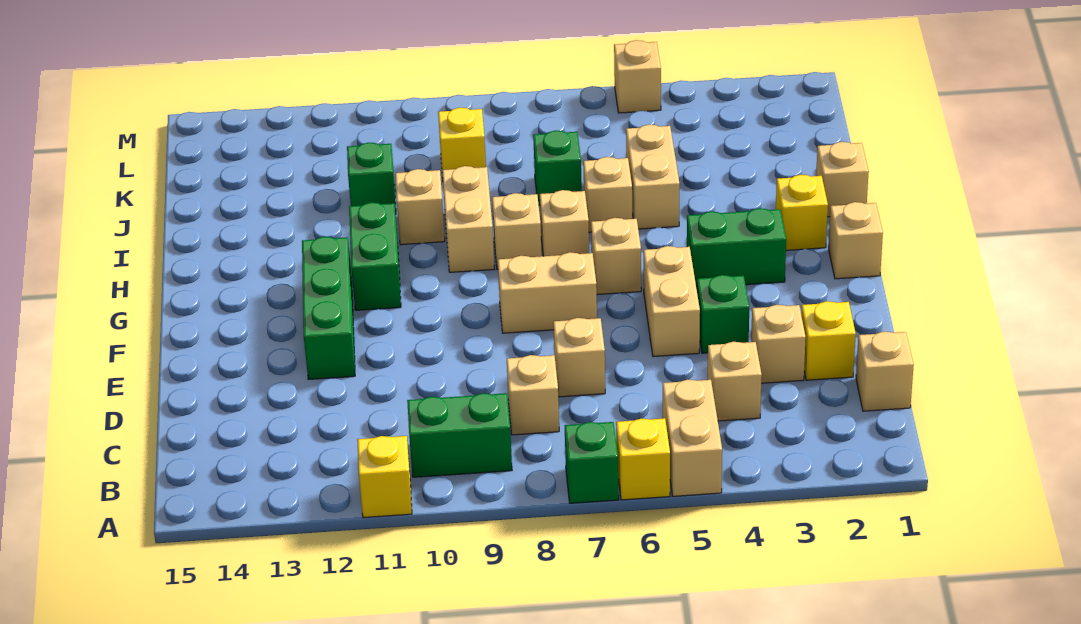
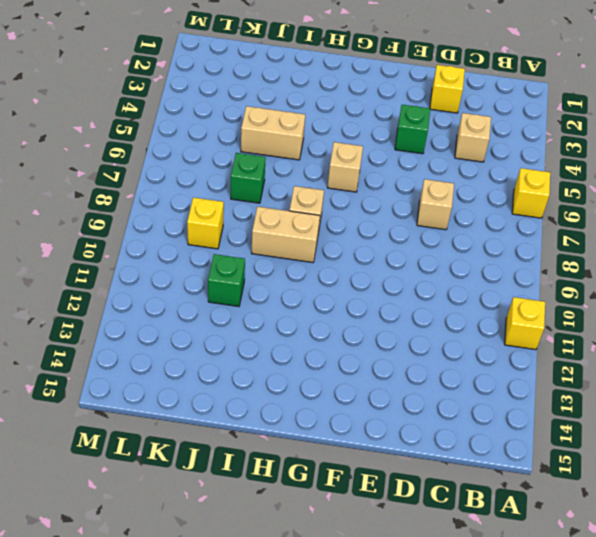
none -> tan 1x2 brick [663,380,722,496]
none -> green 1x1 brick [565,422,619,503]
none -> green 1x2 brick [407,393,512,477]
none -> tan 1x1 brick [856,332,914,411]

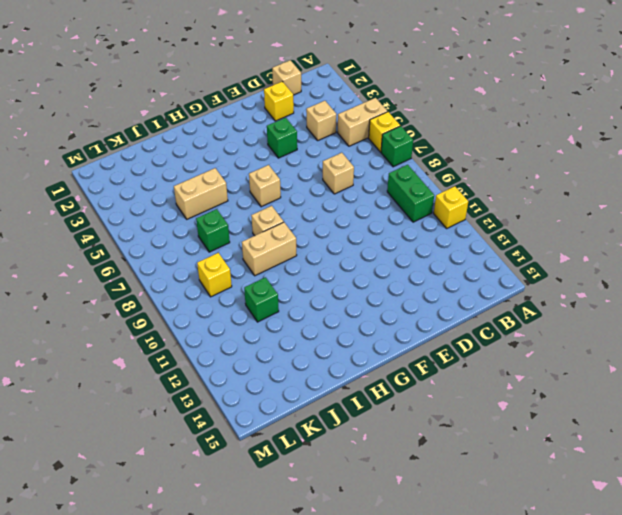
none -> tan 1x1 brick [507,355,559,435]
none -> tan 1x1 brick [751,305,806,383]
none -> tan 1x2 brick [644,246,700,357]
none -> green 1x3 brick [302,237,355,379]

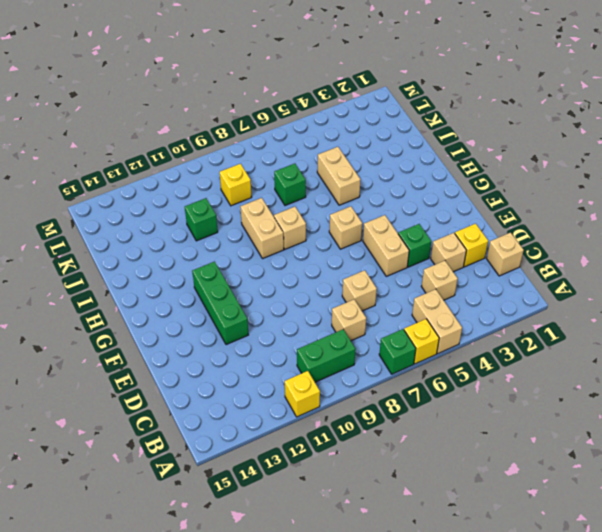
none -> tan 1x2 brick [498,252,597,333]
none -> tan 1x1 brick [829,202,883,279]
none -> green 1x2 brick [687,208,786,288]
none -> green 1x2 brick [349,202,401,310]

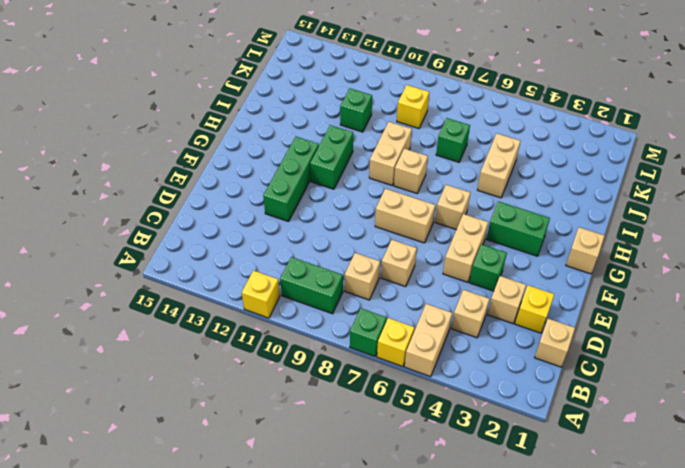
none -> yellow 1x1 brick [776,175,828,250]
none -> tan 1x1 brick [540,190,589,256]
none -> tan 1x1 brick [816,142,869,217]
none -> tan 1x1 brick [583,157,632,232]

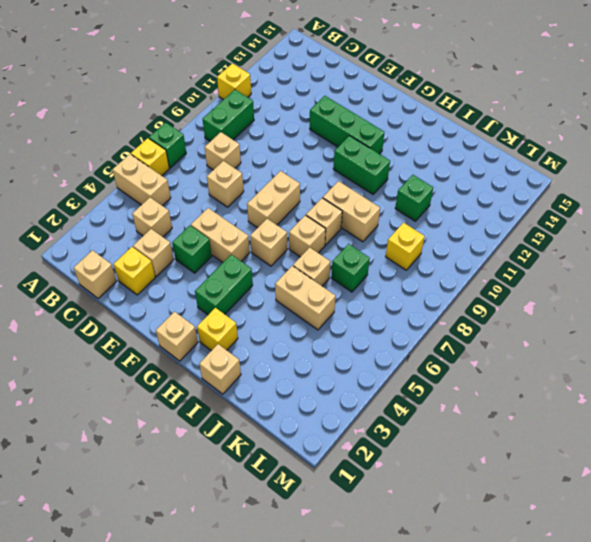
none -> tan 1x1 brick [395,169,445,245]
none -> tan 1x1 brick [614,40,661,113]

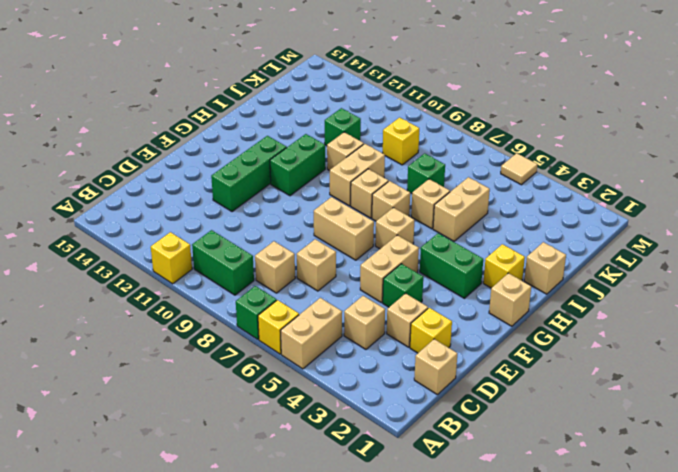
tan 1x1 tile [501,153,538,185] -> tan 1x1 brick [614,40,661,113]

